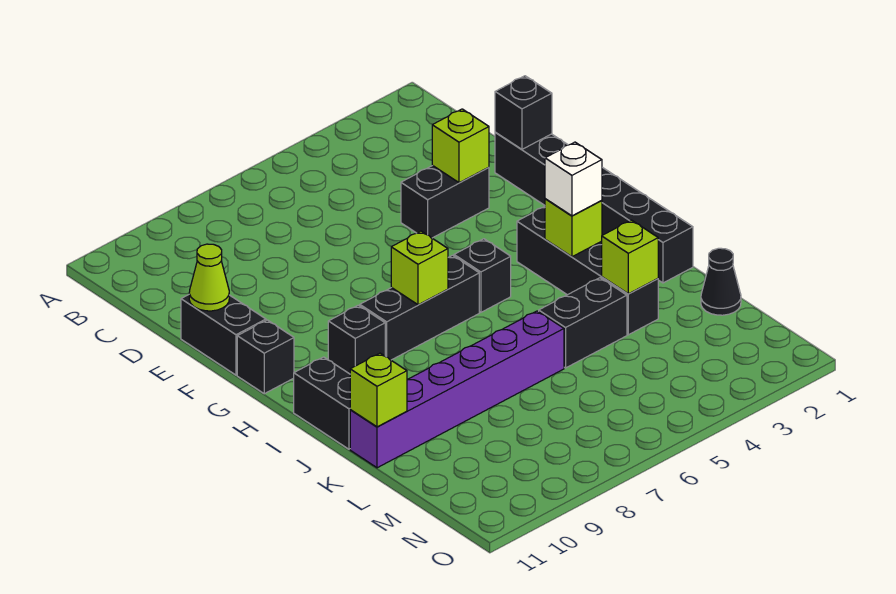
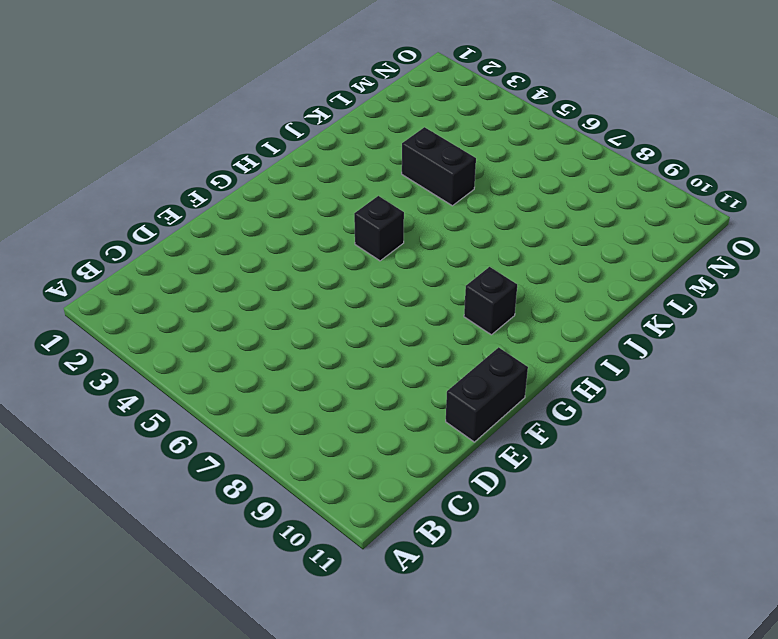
none -> black 1x6 brick [495,132,693,283]
none -> black 1x2 brick [401,166,489,238]
none -> black 1x1 brick [237,320,294,394]

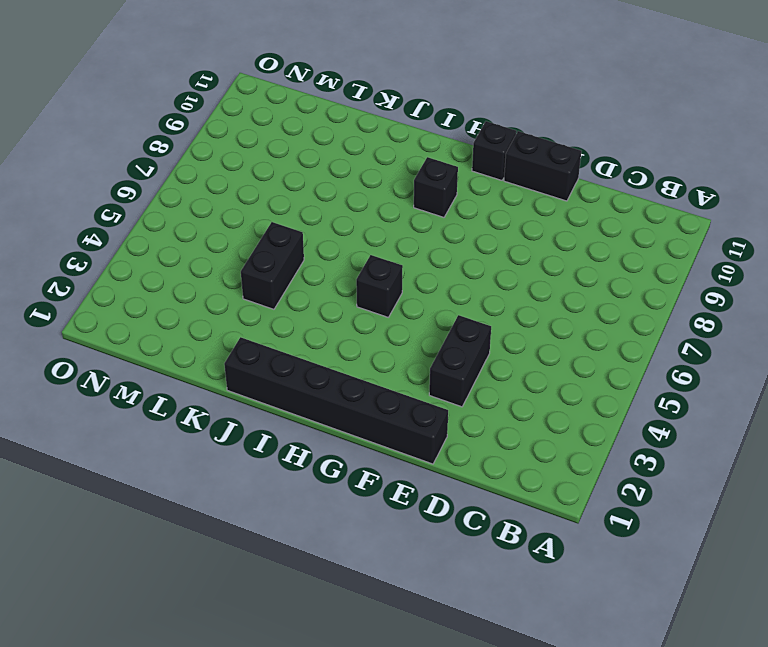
none -> black 1x4 brick [517,207,658,335]
none -> black 1x3 brick [360,255,479,360]
none -> black 1x2 brick [294,357,350,449]

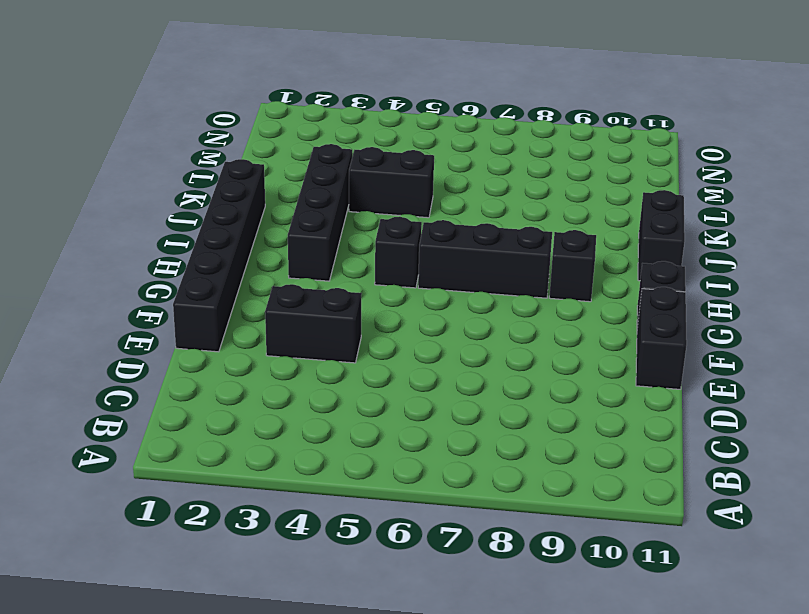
none -> purple 1x6 brick [350,311,564,468]
none -> black 1x1 cone [701,248,741,315]
none -> black 1x1 brick [495,76,552,149]

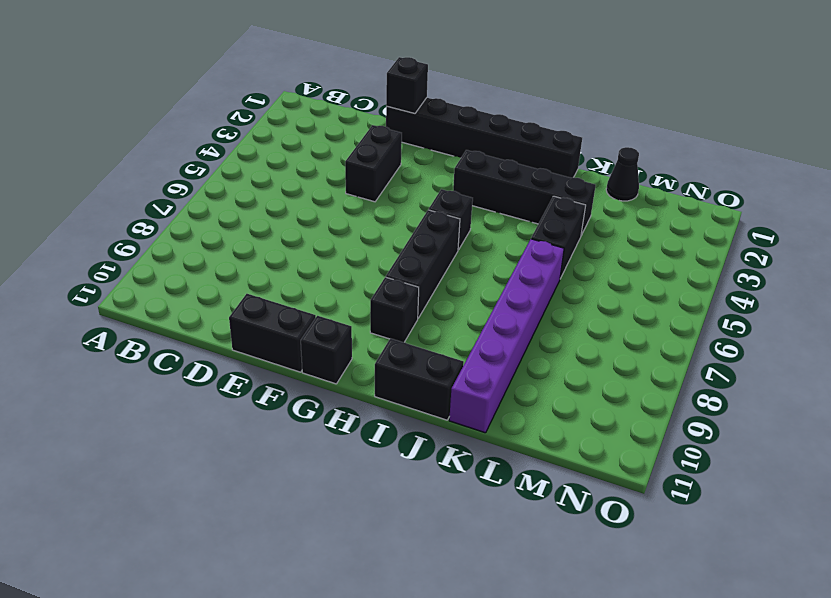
none -> lime 1x1 brick [432,109,489,183]
none -> lime 1x1 cone [189,244,229,311]
none -> lime 1x1 brick [391,231,448,305]

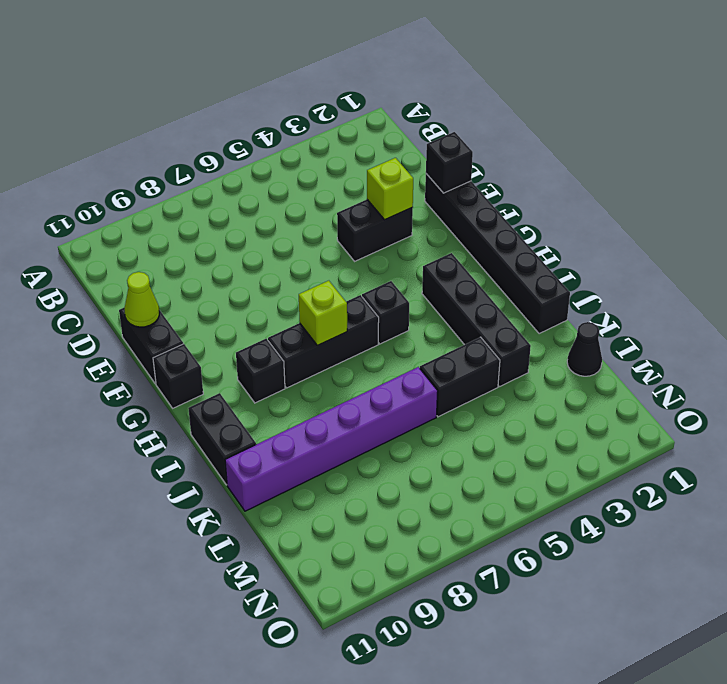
none -> lime 1x1 brick [545,199,602,257]
none -> lime 1x1 brick [602,220,658,294]
none -> lime 1x1 brick [350,353,407,427]

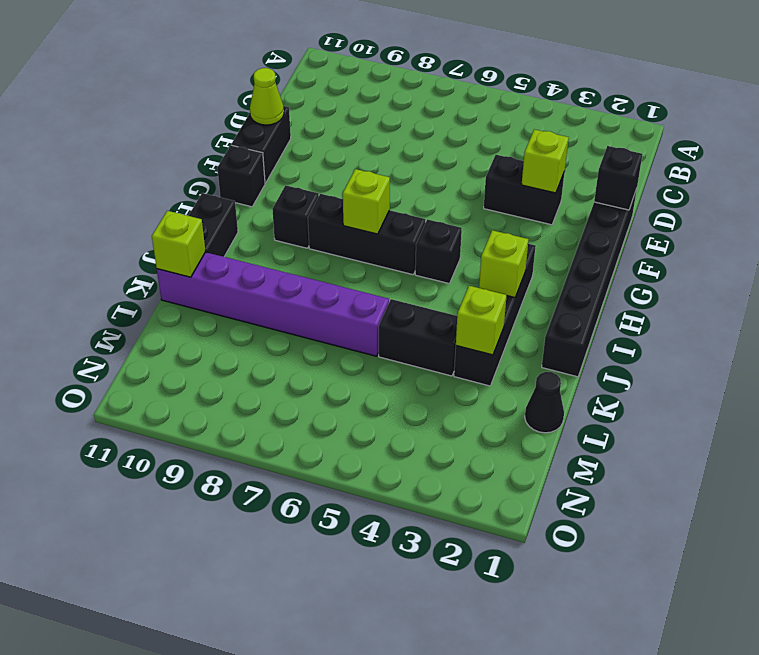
none -> white 1x1 brick [545,142,602,216]

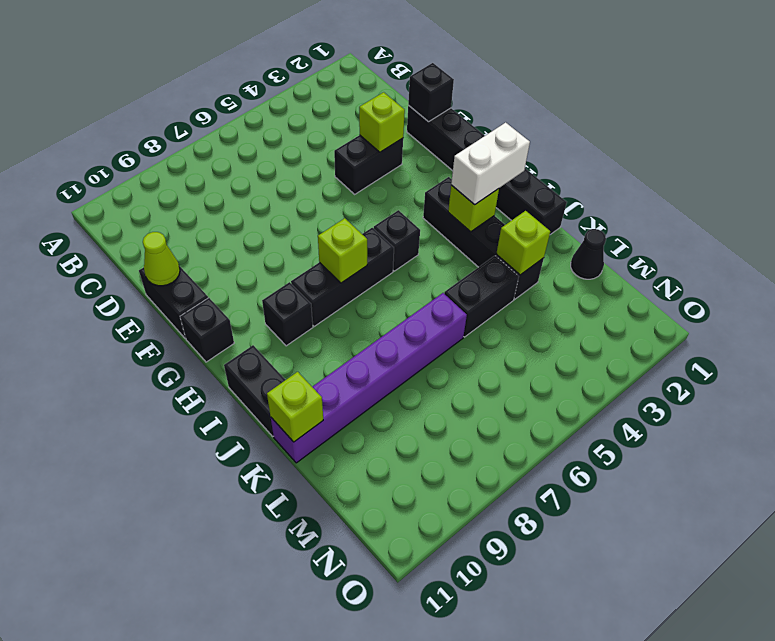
white 1x2 brick [451,122,530,205] -> white 1x1 brick [545,142,602,216]

